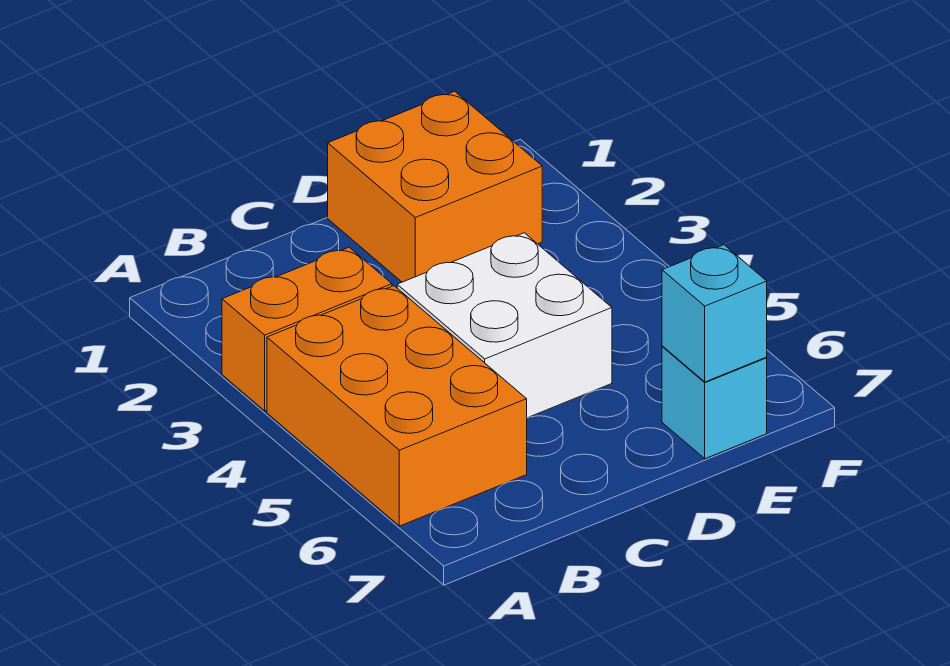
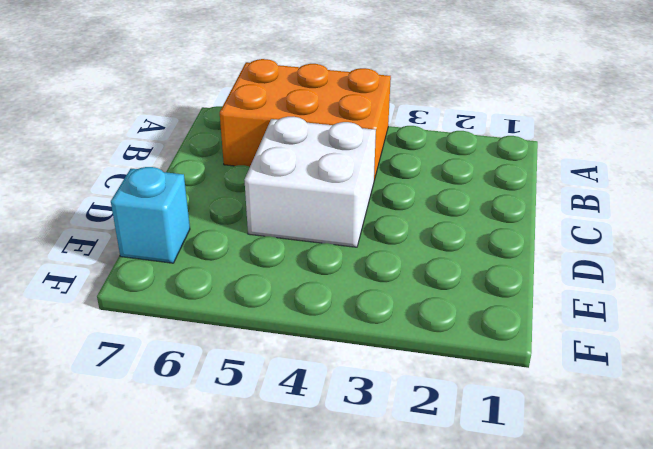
none -> orange 1x2 brick [222,247,392,411]
none -> orange 2x2 brick [328,91,542,282]

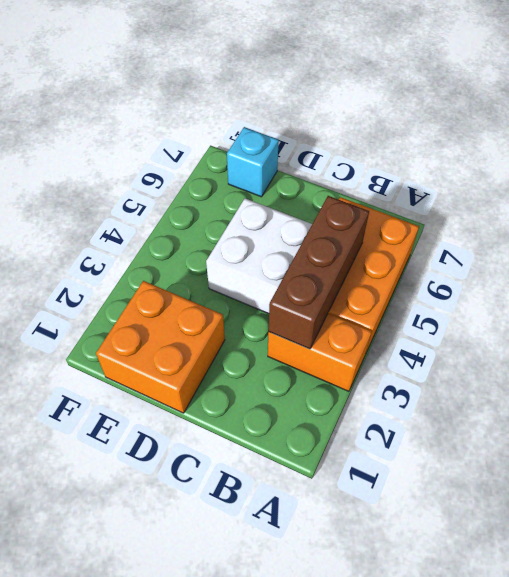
brown 1x3 brick [269,196,369,349] -> none
none -> cyan 1x1 brick [662,245,767,382]

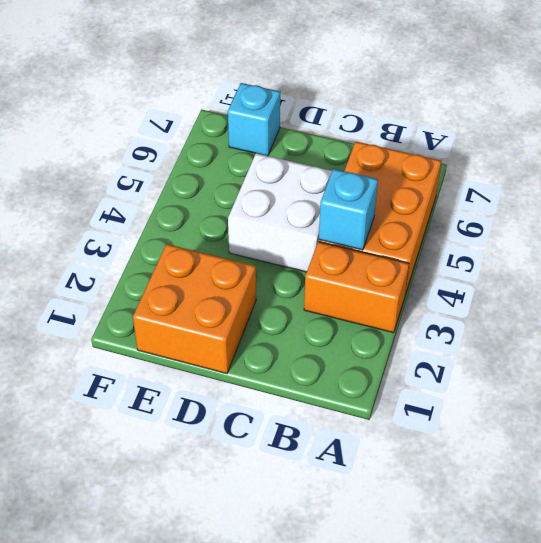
cyan 1x1 brick [319,169,378,250] -> cyan 1x1 brick moved to [662,245,767,382]

